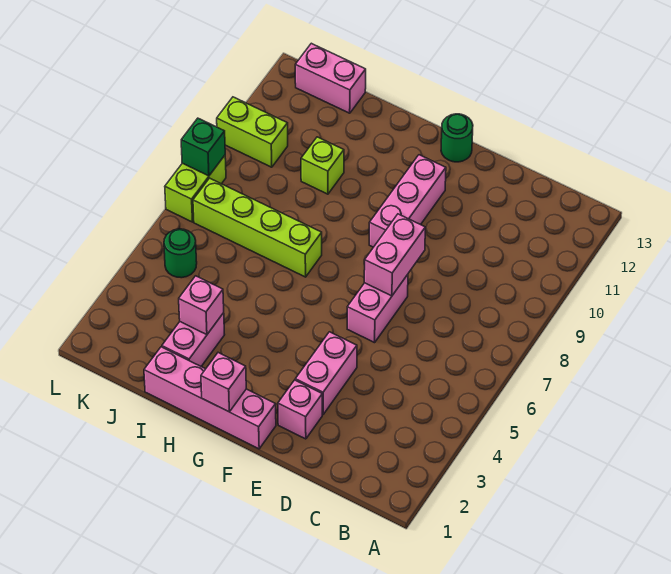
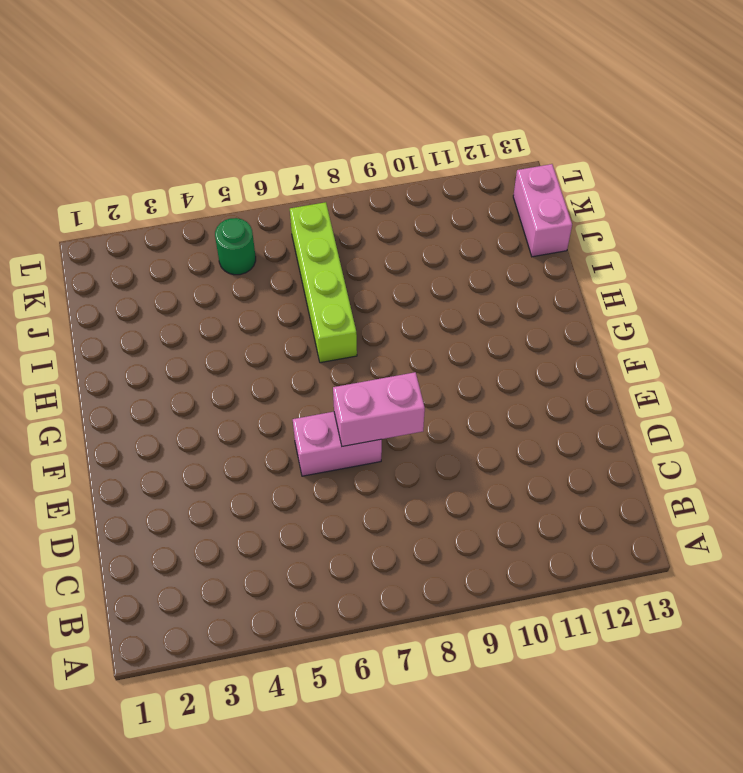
none -> pink 1x1 brick [278,380,322,439]
none -> pink 1x2 brick [295,332,357,414]
none -> pink 1x4 brick [144,347,276,449]

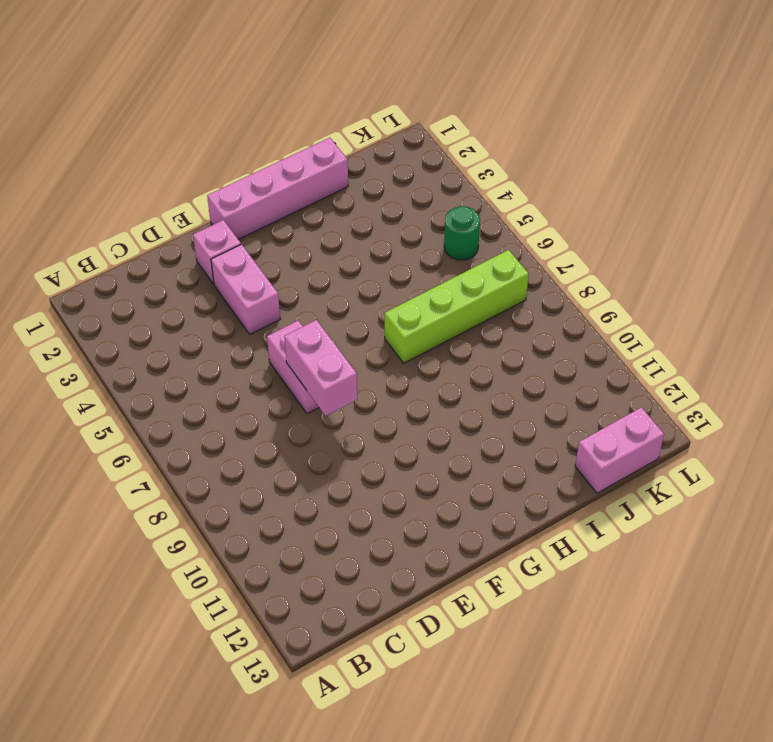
none -> pink 1x3 brick [369,155,446,247]
none -> green 1x1 round brick [441,114,473,162]
none -> pink 1x2 brick [162,313,225,366]

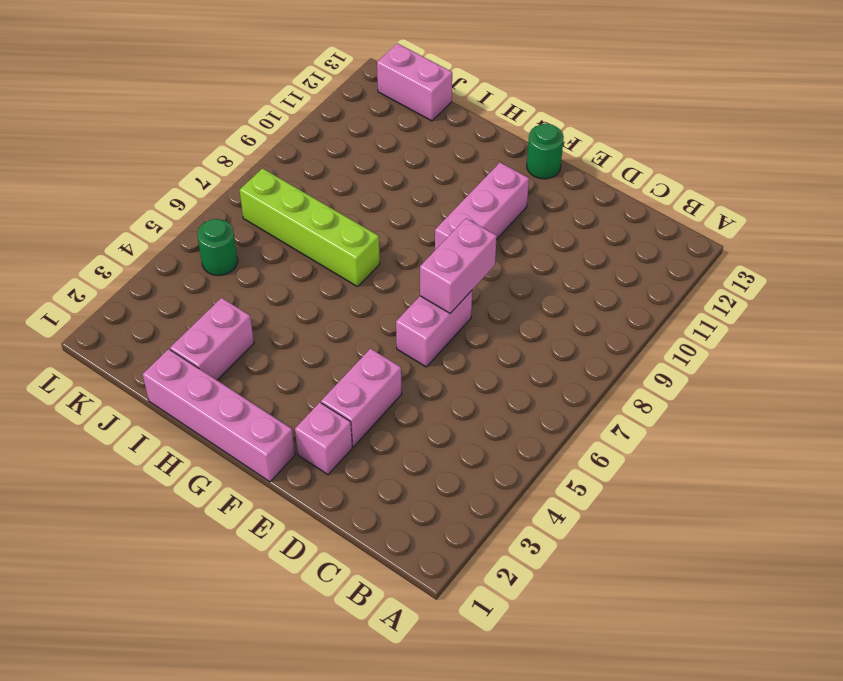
none -> lime 1x1 brick [301,137,344,194]
none -> lime 1x2 brick [217,97,288,167]
none -> lime 1x2 brick [165,156,226,222]

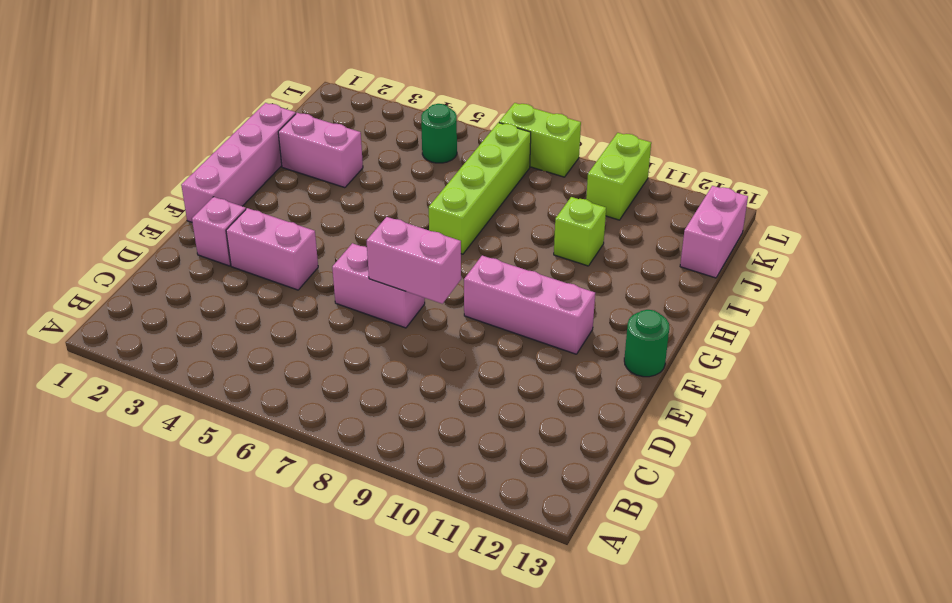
none -> pink 1x1 brick [201,353,246,412]
none -> pink 1x1 brick [179,276,224,335]
none -> green 1x1 brick [181,118,225,176]

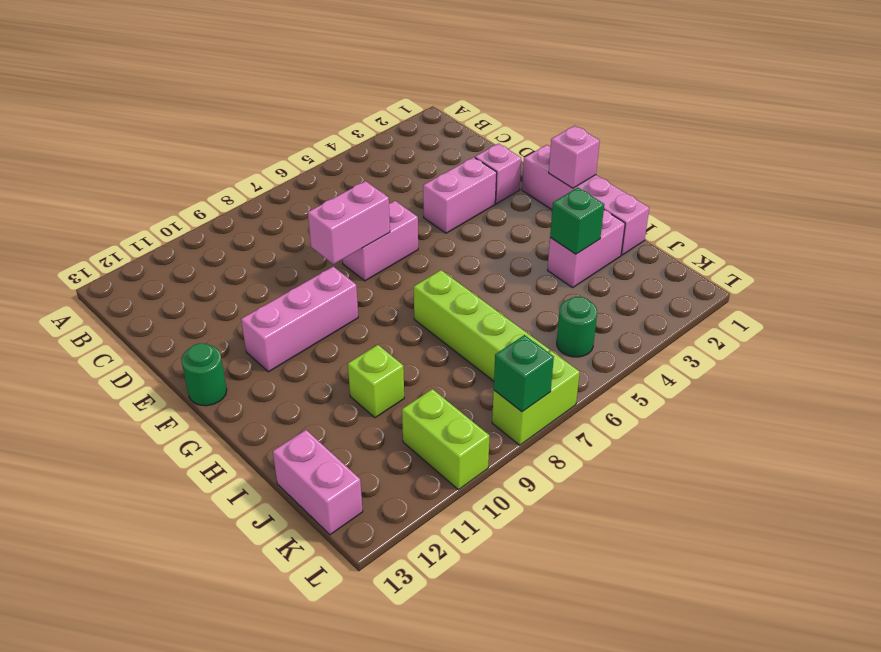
green 1x1 brick [550,188,604,254] -> pink 1x1 brick [179,276,224,335]

